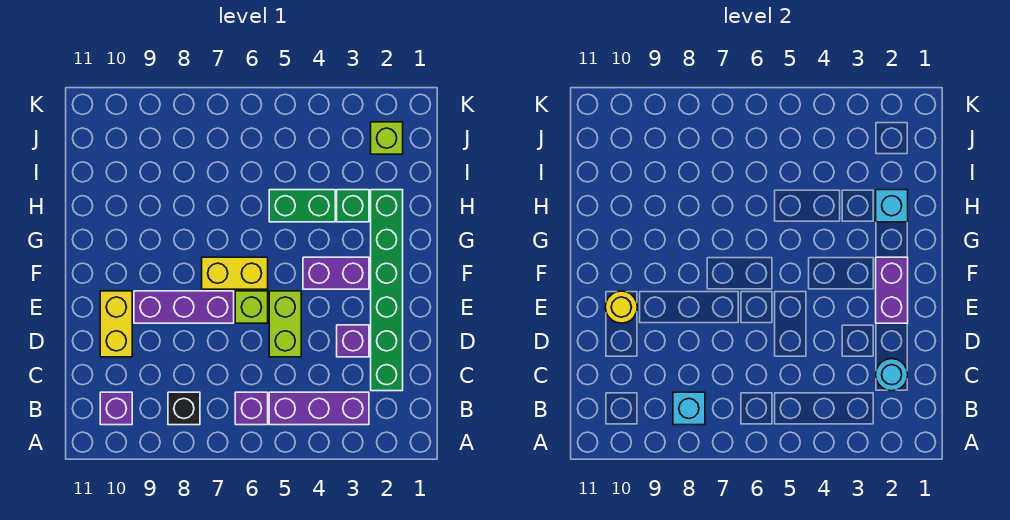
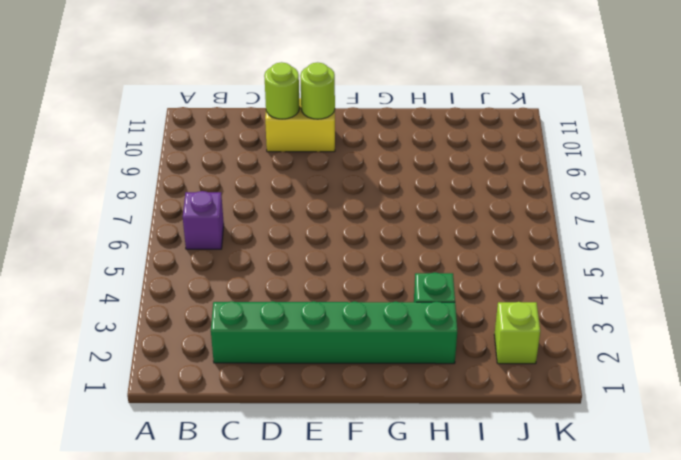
lime 1x1 round brick [264,62,300,119] -> none
lime 1x1 round brick [300,62,335,119] -> yellow 1x1 round brick [605,291,637,323]
none -> purple 1x3 brick [269,392,369,425]
none -> black 1x1 brick [168,392,200,425]
none -> purple 1x1 brick [100,392,132,425]

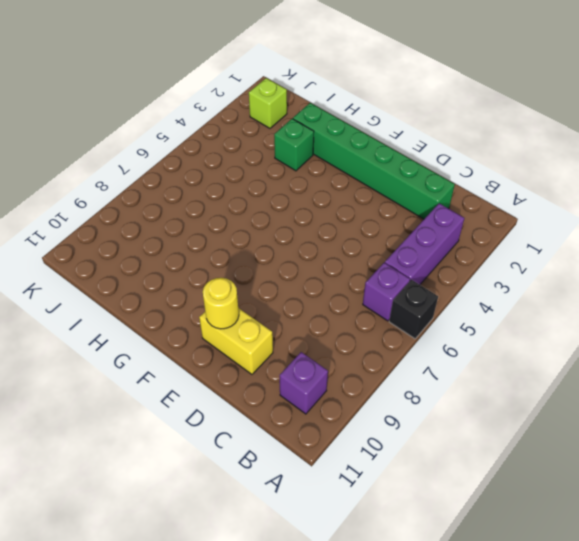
black 1x1 brick [389,280,438,339] -> black 1x1 brick moved to [168,392,200,425]
none -> purple 1x1 brick [337,325,369,357]
none -> lime 1x2 brick [269,291,301,357]
none -> lime 1x1 brick [235,291,268,323]

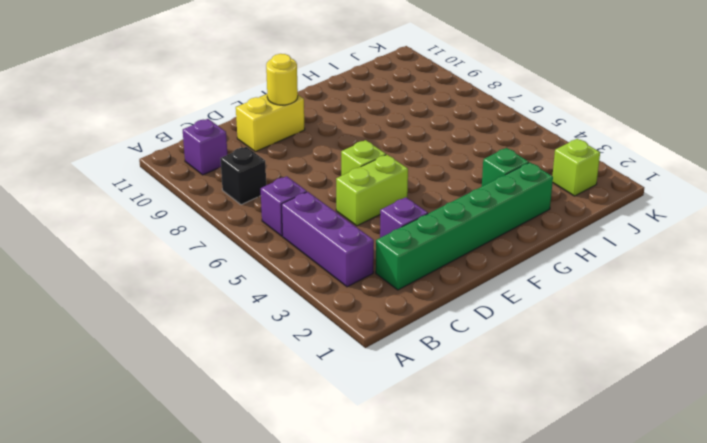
none -> purple 1x3 brick [134,291,234,323]
none -> purple 1x2 brick [303,257,369,289]
none -> yellow 1x2 brick [202,257,268,289]

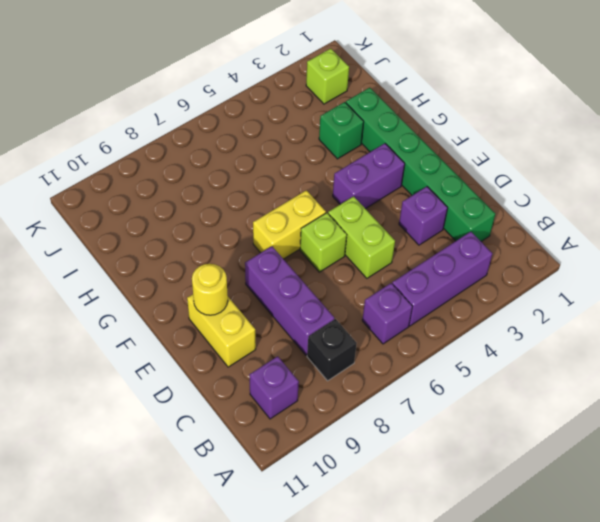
purple 1x3 brick [245,246,334,355] -> purple 1x3 brick turned to [134,291,234,323]
none -> green 1x2 brick [269,190,335,222]
none -> cyan 1x1 brick [673,392,705,425]
none -> cyan 1x1 round brick [876,359,908,391]

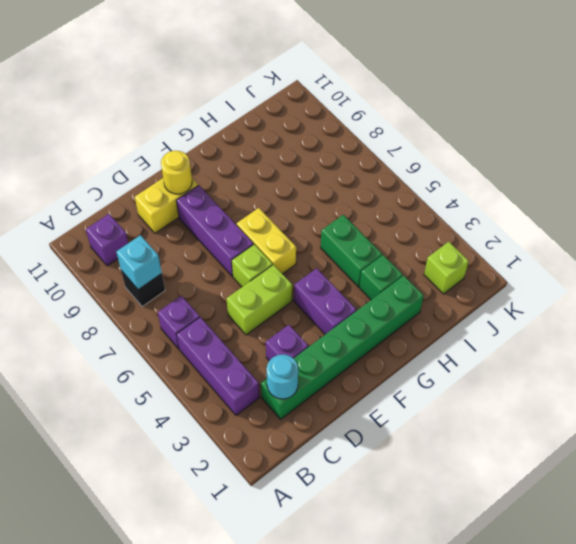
none -> purple 1x2 brick [876,257,908,323]
none -> cyan 1x1 brick [876,190,908,222]

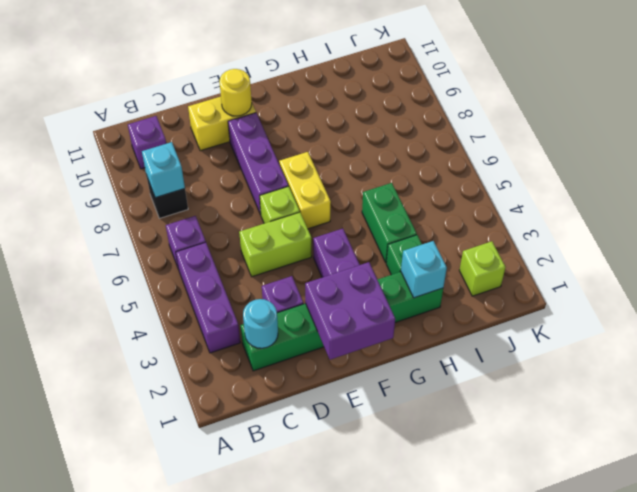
purple 2x2 brick [305,262,395,360] -> purple 1x2 brick [876,257,908,323]

